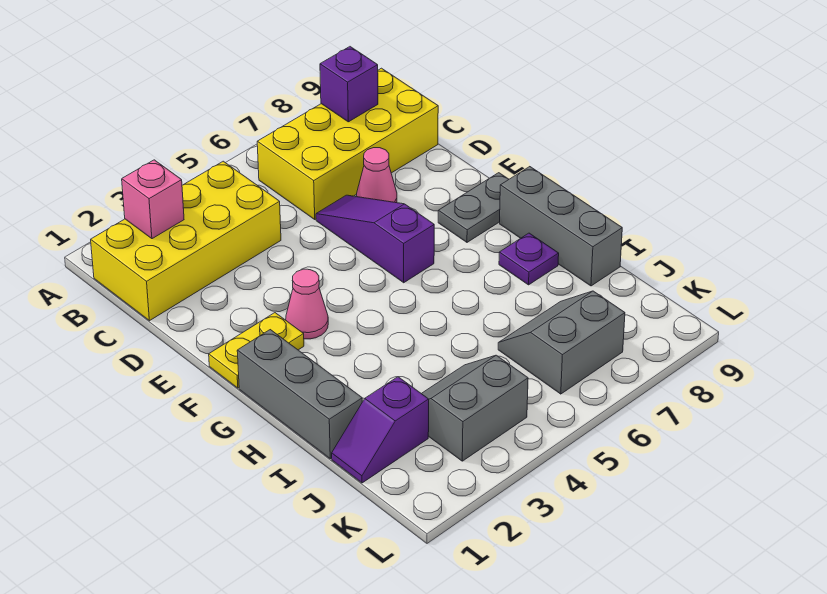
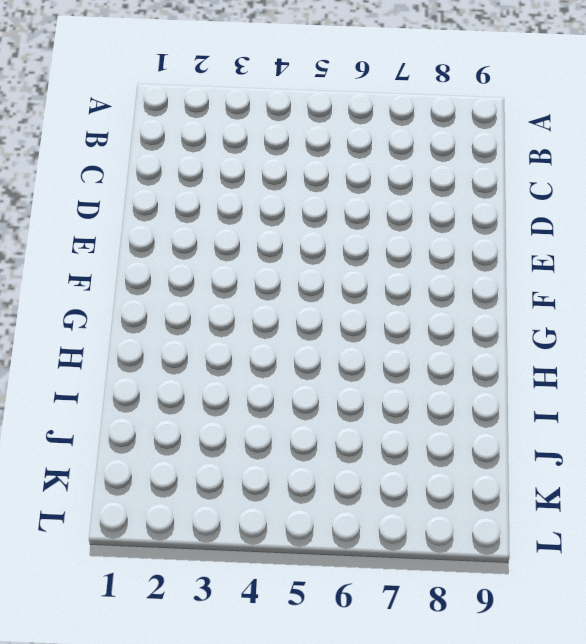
none -> yellow 2x4 brick [91,161,281,321]
none -> yellow 2x4 brick [257,68,438,219]
none -> purple 1x3 slope [316,195,434,283]

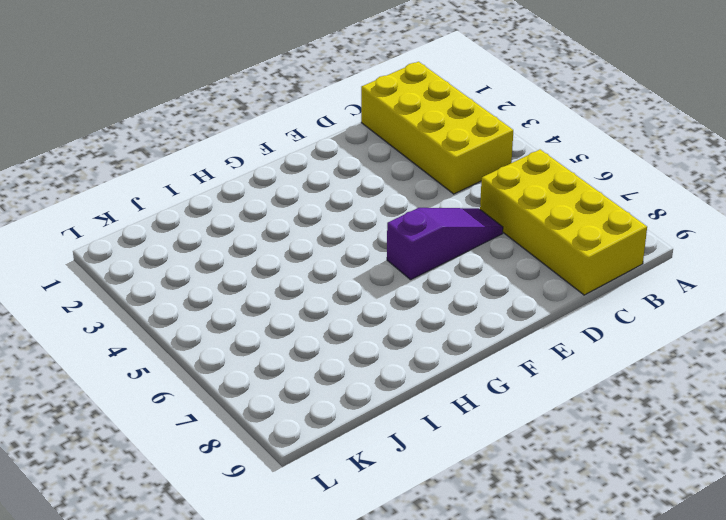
none -> pink 1x1 cone [357,148,397,203]
none -> yellow 1x2 plate [209,313,304,388]
none -> pink 1x1 cone [286,269,328,339]

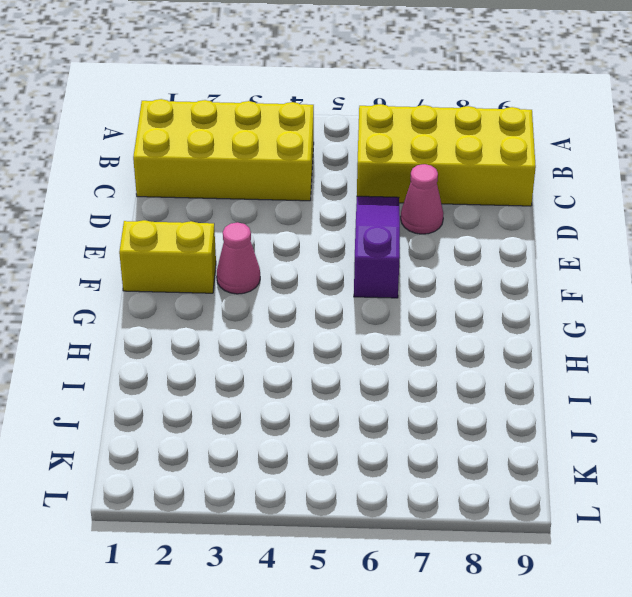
yellow 1x2 brick [119,220,216,293] -> yellow 1x2 plate [209,313,304,388]
none -> grey 1x2 plate [438,173,509,242]
none -> grey 1x3 brick [237,330,362,459]
none -> grey 1x3 brick [500,167,622,286]

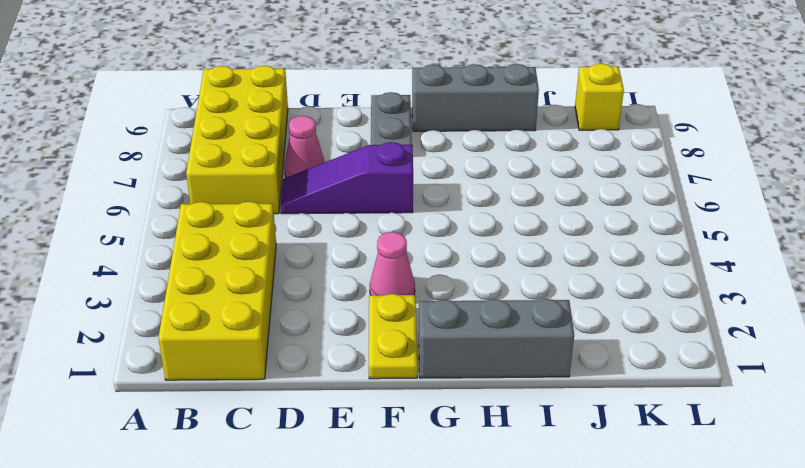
yellow 1x1 brick [575,63,624,130] -> none
none -> purple 1x1 plate [499,233,559,285]
none -> purple 1x2 slope [332,377,429,483]
none -> grey 2x2 slope [422,355,528,461]

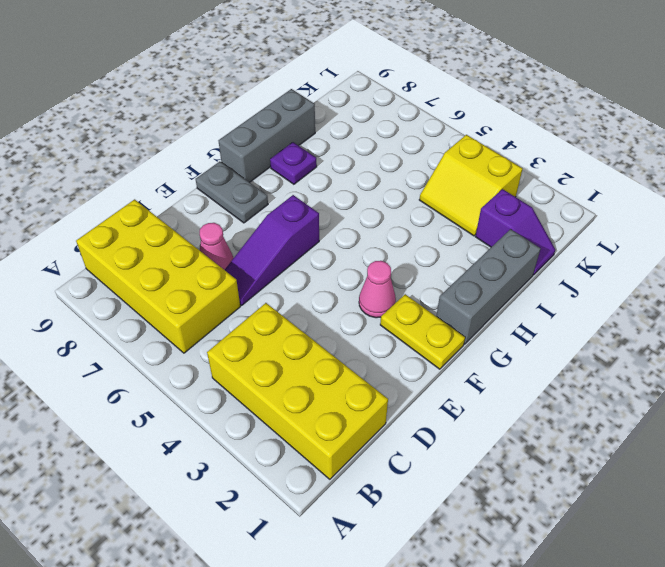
yellow 2x2 slope [419,135,523,236] -> grey 2x2 slope [422,355,528,461]
none -> grey 2x2 slope [498,291,625,394]
none -> pink 1x1 brick [122,160,184,239]
none -> purple 1x1 brick [320,47,378,122]

